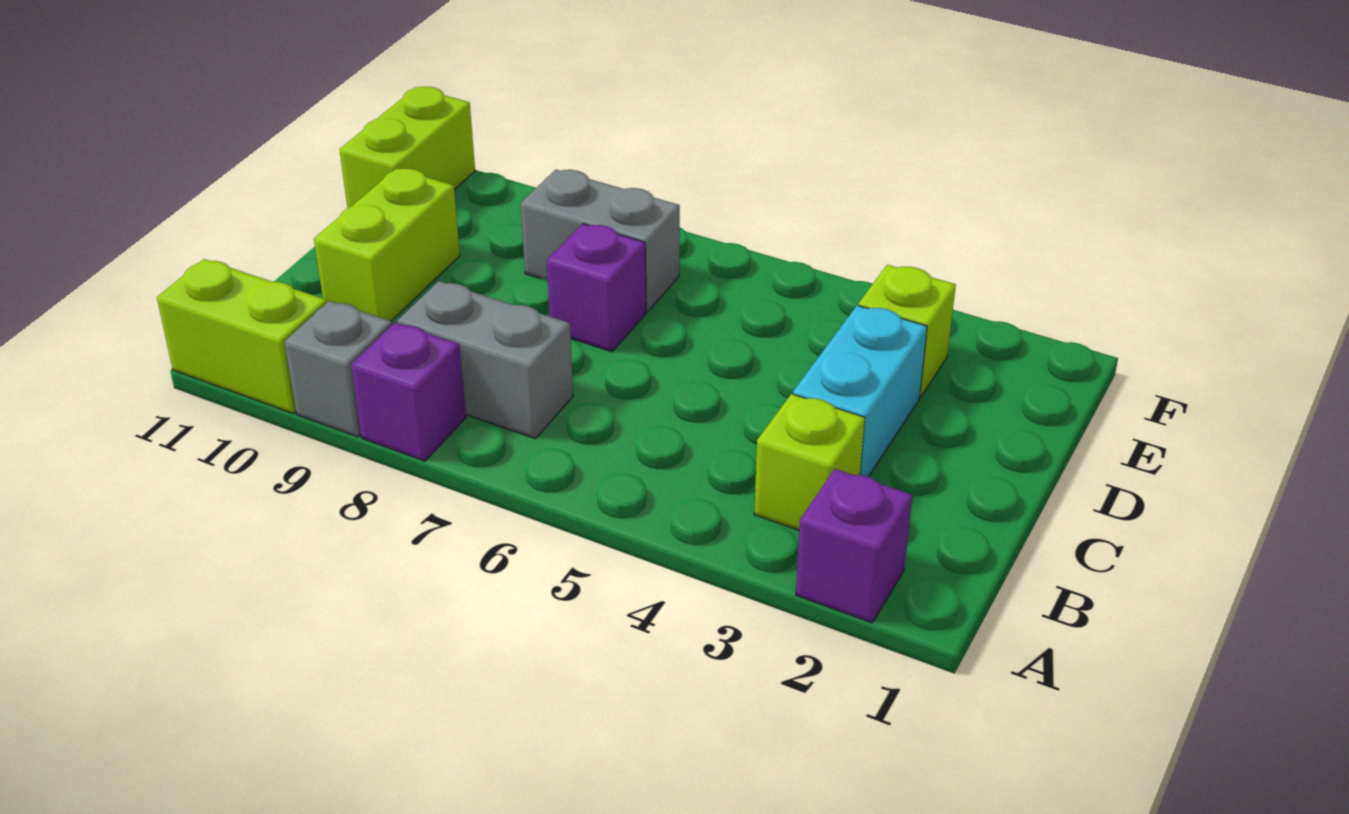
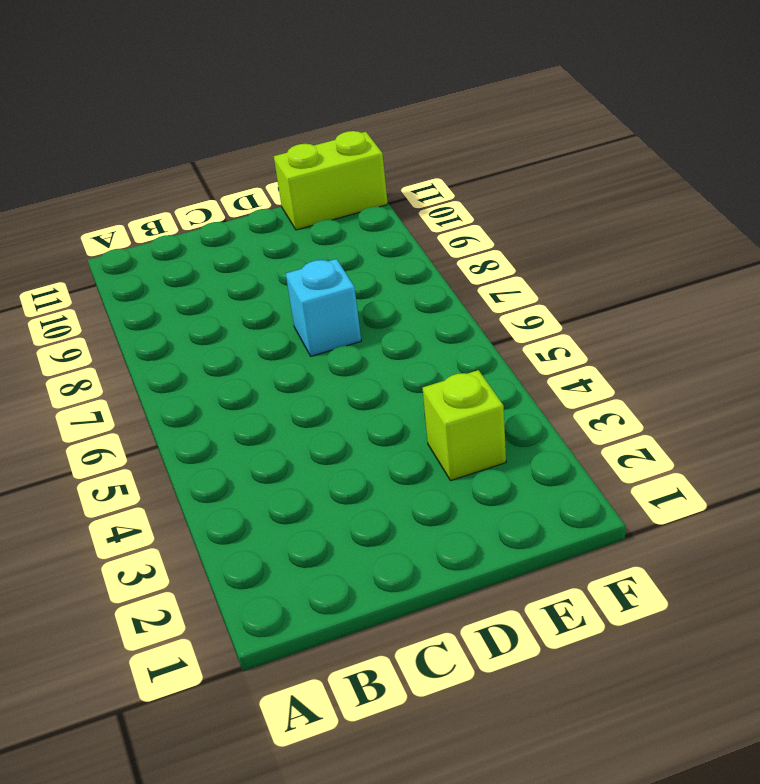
cyan 1x1 brick [286,259,361,356] -> purple 1x1 brick [547,224,646,352]
none -> purple 1x1 brick [796,469,912,623]
none -> purple 1x1 brick [351,323,466,461]
none -> grey 1x1 brick [284,301,392,437]

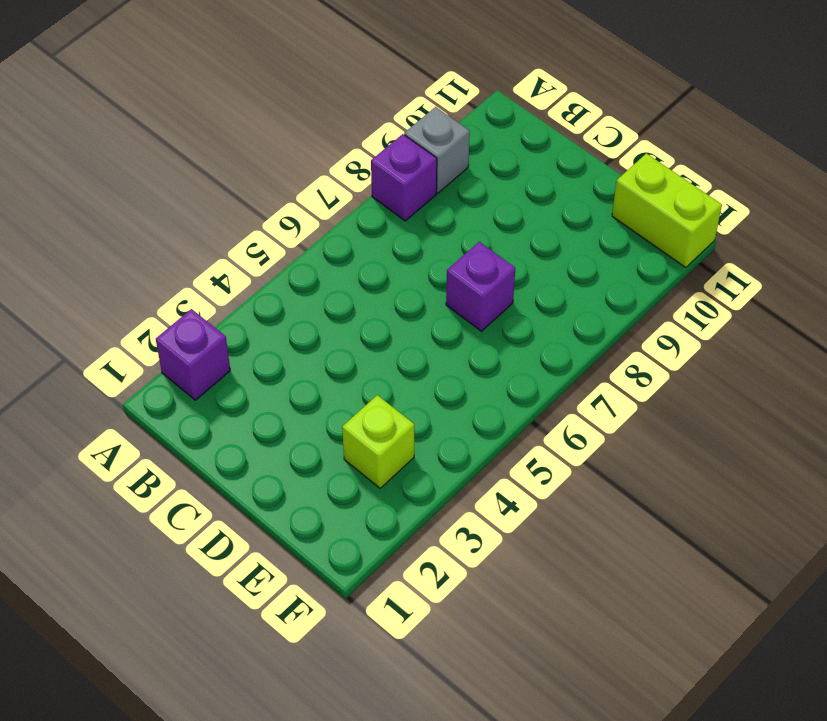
none -> lime 1x2 brick [157,259,327,414]
none -> lime 1x1 brick [754,394,865,530]
none -> grey 1x2 brick [397,281,573,439]

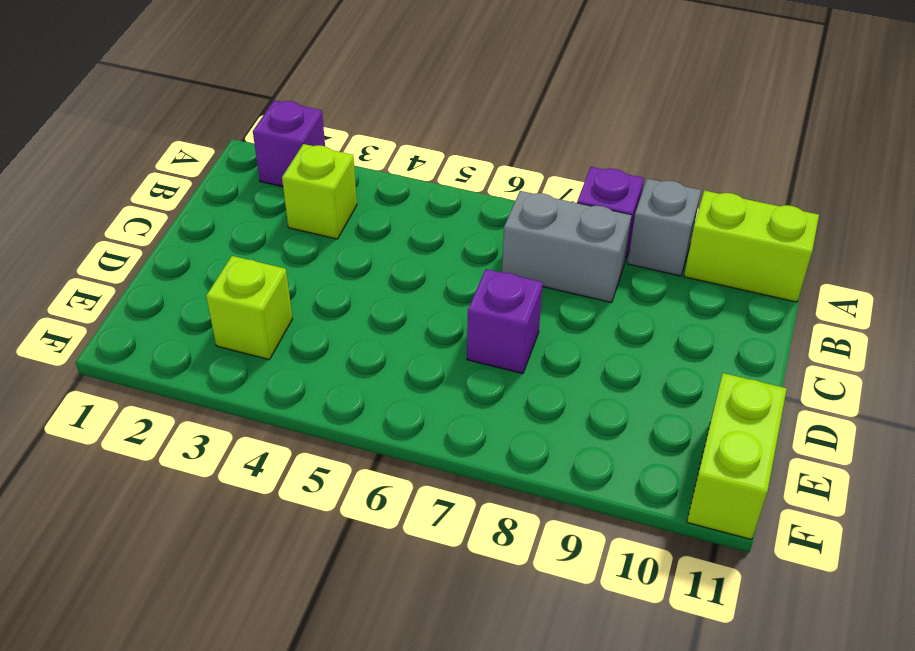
none -> cyan 1x2 brick [793,305,927,477]
none -> lime 1x2 brick [314,168,460,321]
none -> grey 1x2 brick [521,170,680,312]

